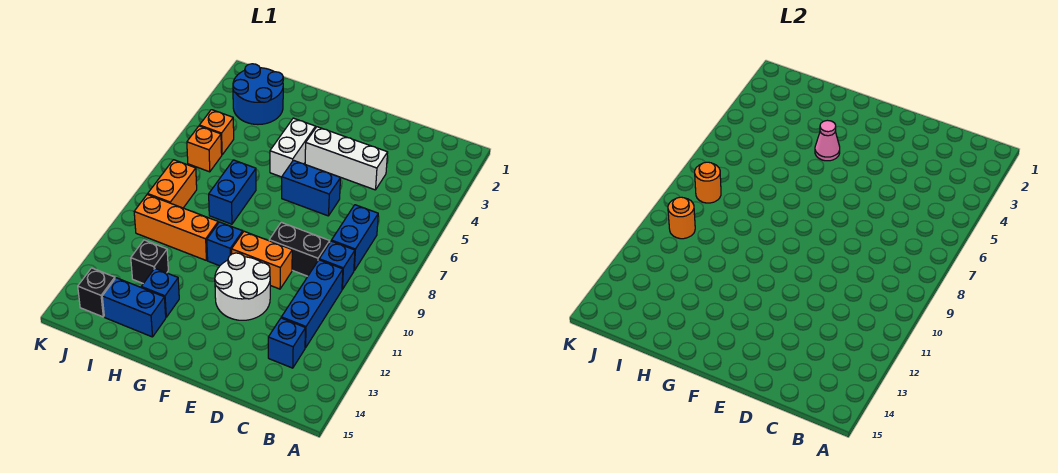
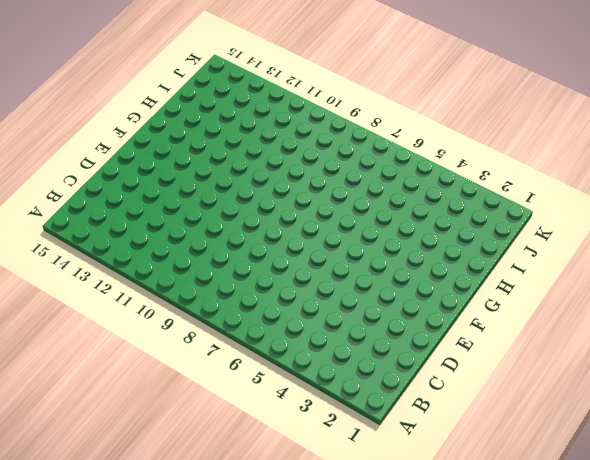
none -> blue 1x2 brick [331,205,378,270]
none -> blue 1x1 brick [319,241,355,289]
none -> blue 1x3 brick [281,260,343,348]

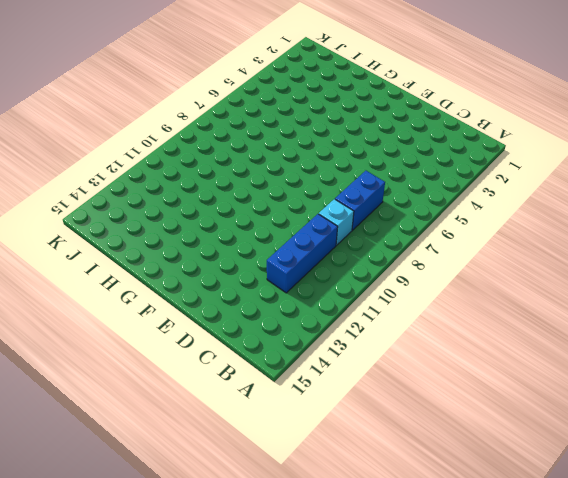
cyan 1x1 brick [319,199,354,245] -> blue 1x1 brick [319,241,355,289]
none -> blue 1x1 brick [268,318,305,368]
none -> white 1x3 brick [305,127,388,190]
none -> black 1x2 brick [269,222,330,276]

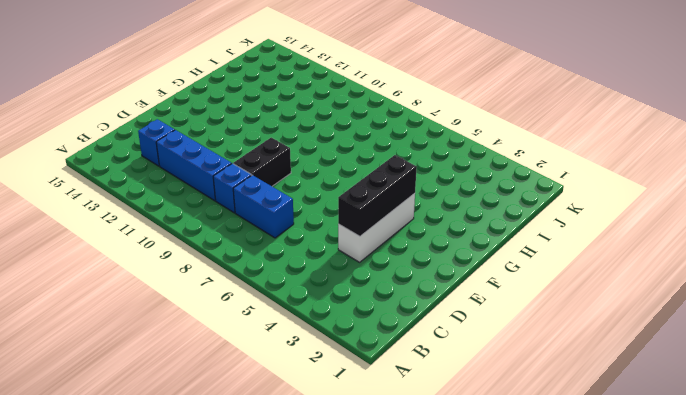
black 1x3 brick [338,155,417,236] -> none
none -> blue 1x2 brick [282,160,341,216]
none -> orange 1x2 brick [232,231,292,289]
none -> white 2x2 round brick [215,253,270,320]

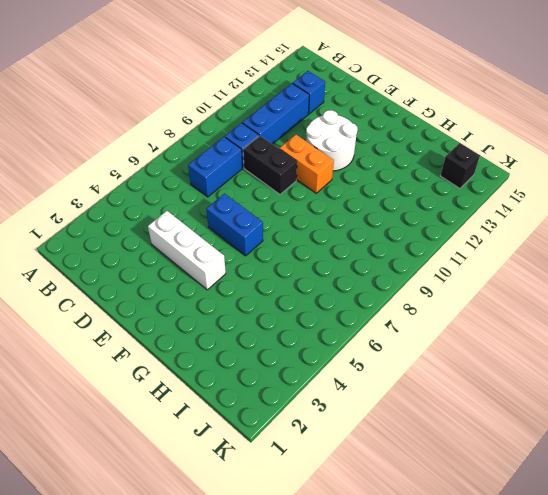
none -> white 1x2 brick [270,118,316,177]
none -> blue 1x1 brick [207,222,243,266]
none -> blue 1x2 brick [209,160,256,224]

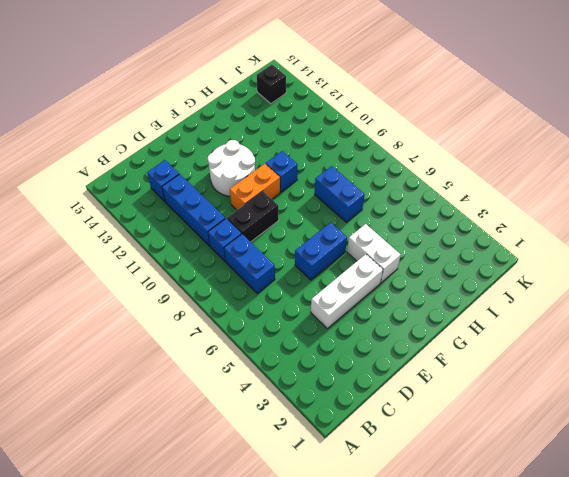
none -> orange 1x3 brick [134,194,218,260]
none -> blue 1x1 brick [141,268,179,317]
none -> blue 1x2 brick [102,278,166,337]

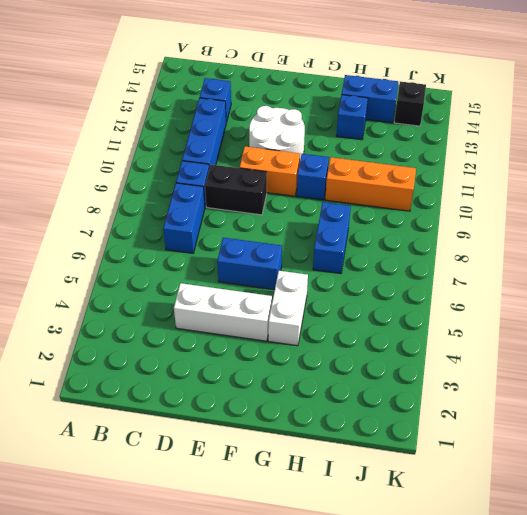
none -> blue 2x2 round brick [233,64,283,124]
none -> black 1x1 brick [131,240,168,284]
none -> orange 1x1 brick [199,110,234,155]

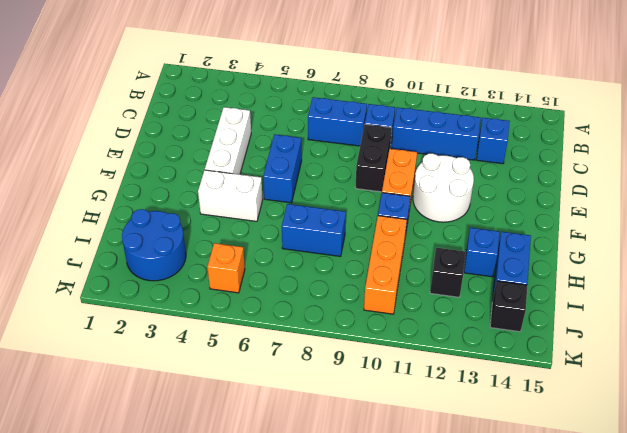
none -> orange 1x1 brick [187,126,222,172]
none -> orange 1x2 brick [148,160,197,208]
none -> pink 1x1 cone [815,120,840,161]

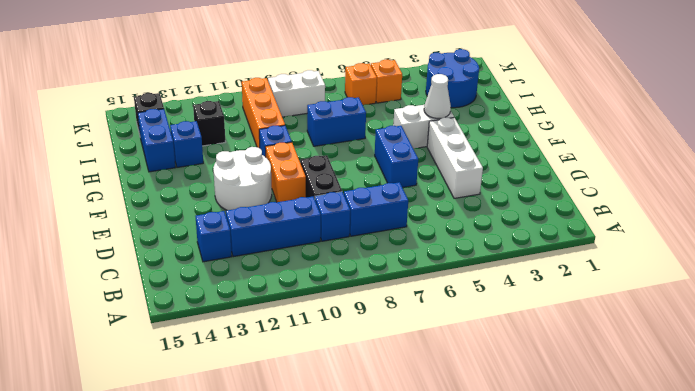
white 1x1 cone [424,74,451,118] -> pink 1x1 cone [815,120,840,161]
white 1x2 brick [268,70,325,117] -> orange 1x2 brick [148,160,197,208]
none -> orange 1x1 round brick [695,162,721,203]
none -> orange 1x1 round brick [668,197,695,239]

